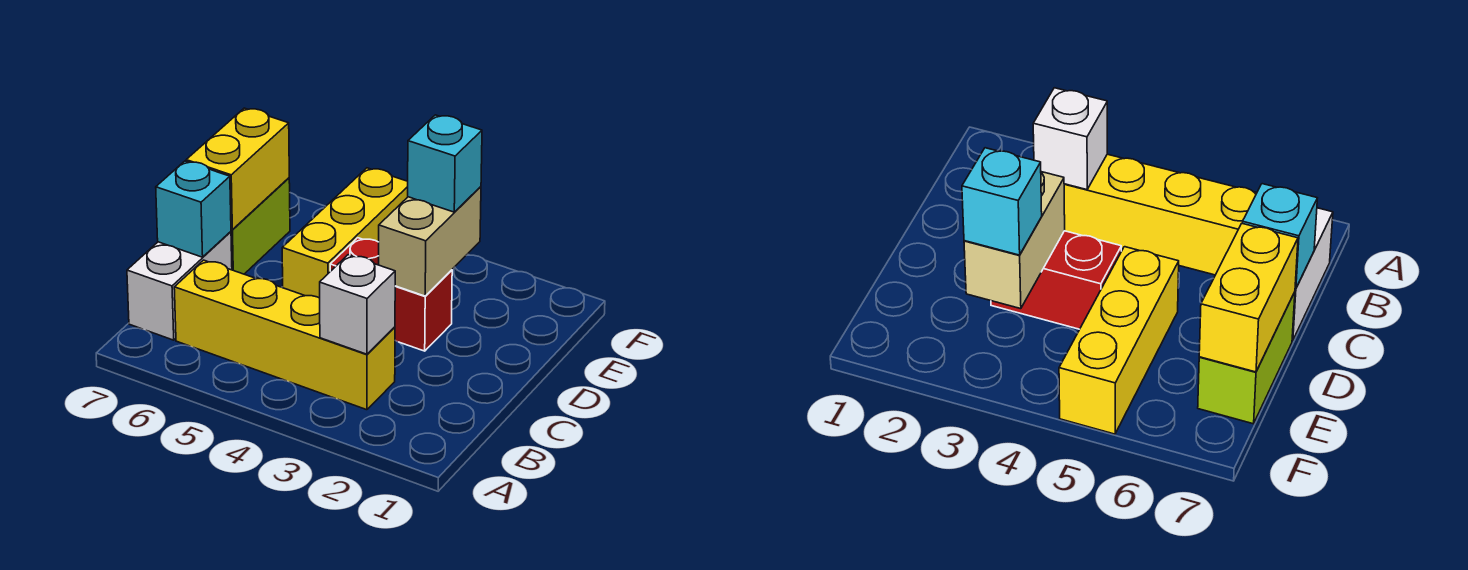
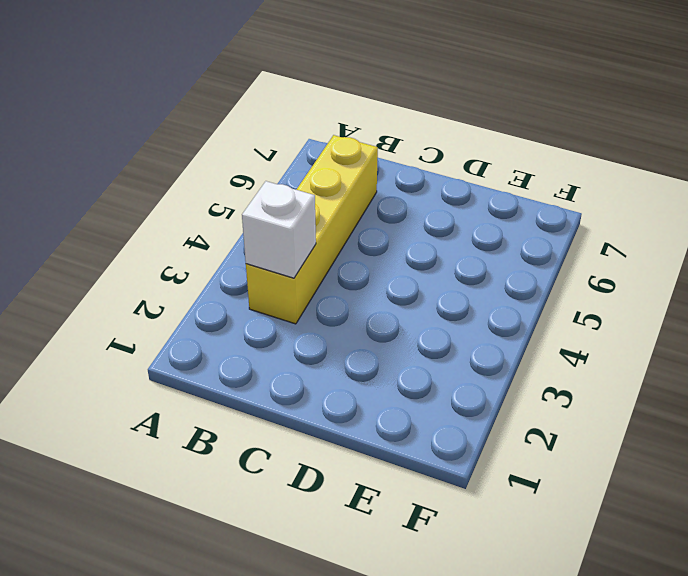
none -> white 1x2 brick [127,232,232,340]
none -> red 1x2 brick [330,238,452,351]

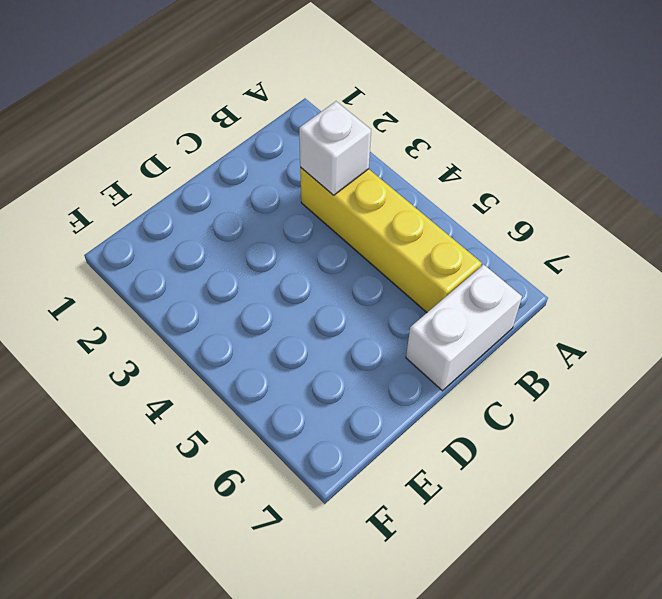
none -> red 1x2 brick [330,238,452,351]
none -> yellow 1x3 brick [282,168,408,298]

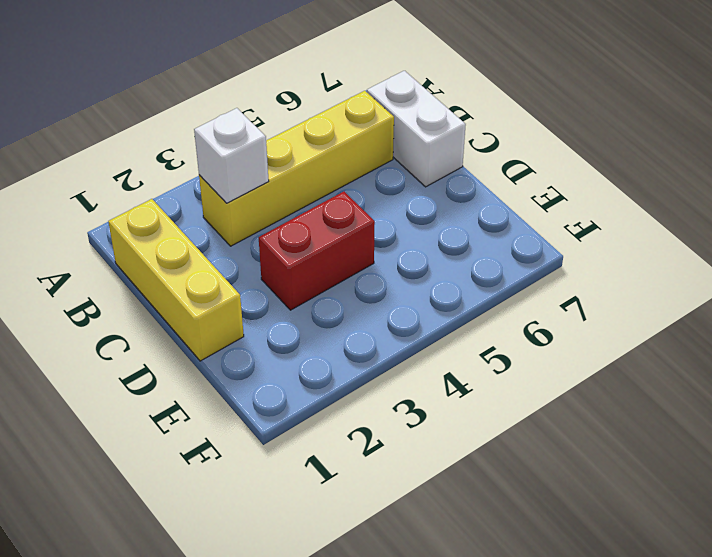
yellow 1x3 brick [108,199,244,361] -> yellow 1x3 brick moved to [282,168,408,298]
none -> lime 1x2 brick [231,178,290,274]
none -> cyan 1x1 brick [156,161,231,257]

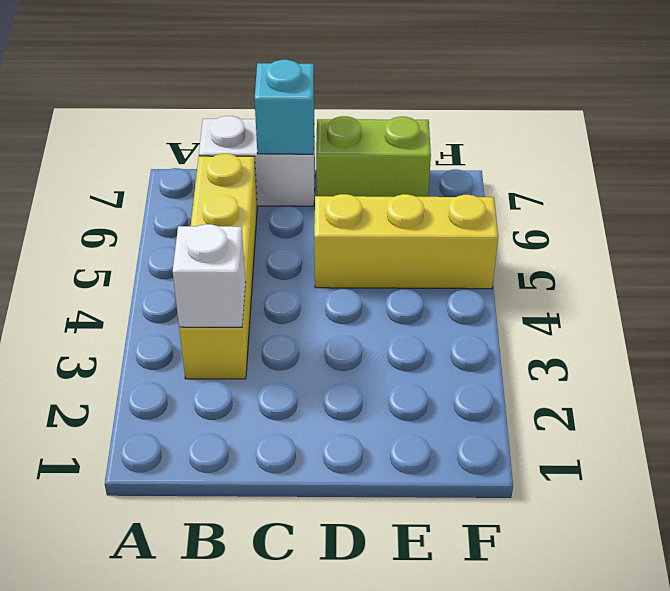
none -> red 1x2 brick [330,238,452,351]
none -> tan 1x2 brick [379,187,481,296]

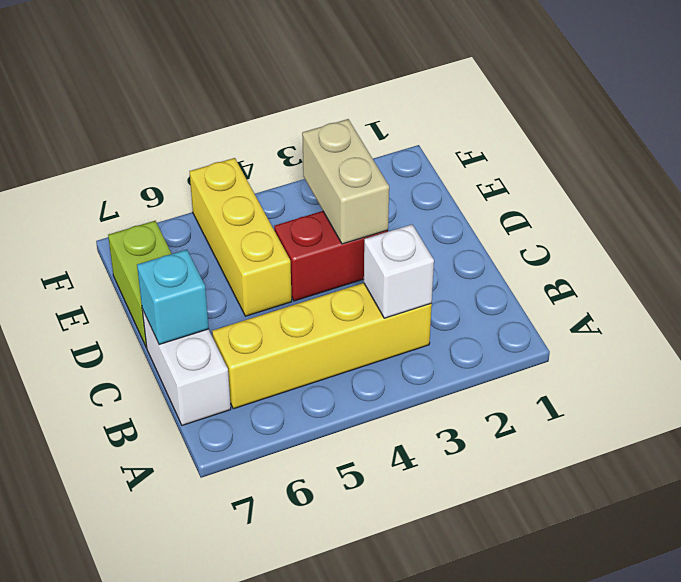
none -> yellow 1x2 brick [186,108,289,229]
none -> cyan 1x1 brick [408,115,482,212]

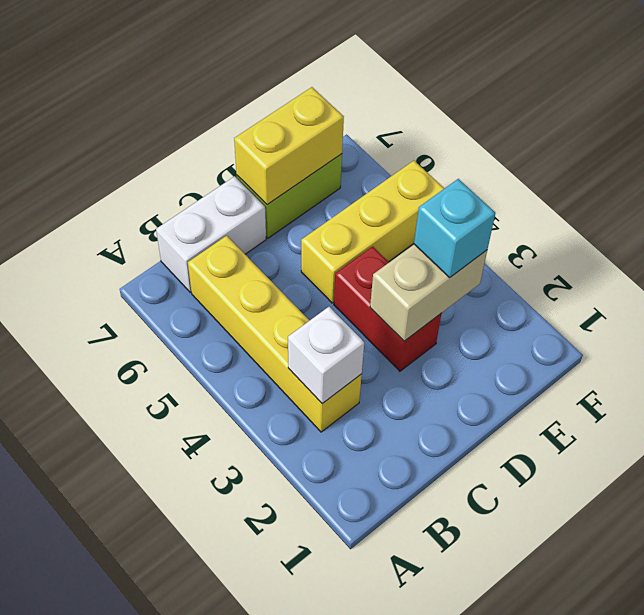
none -> cyan 1x1 brick [156,161,231,257]

